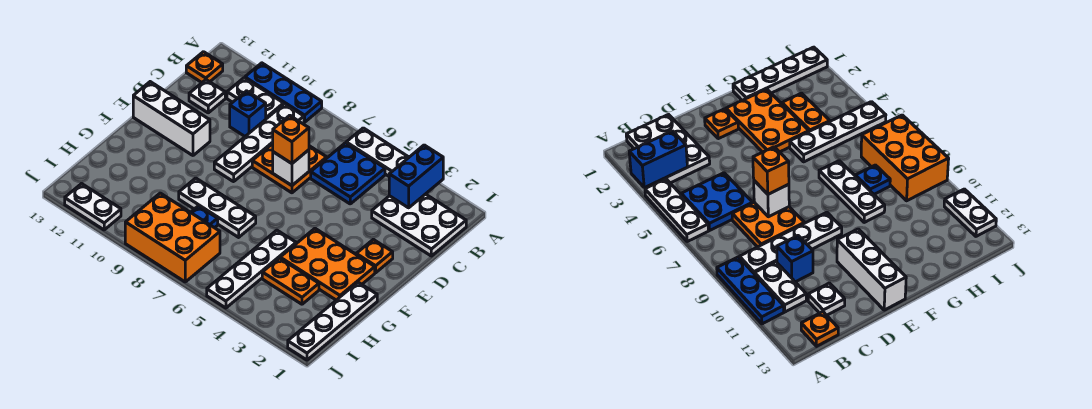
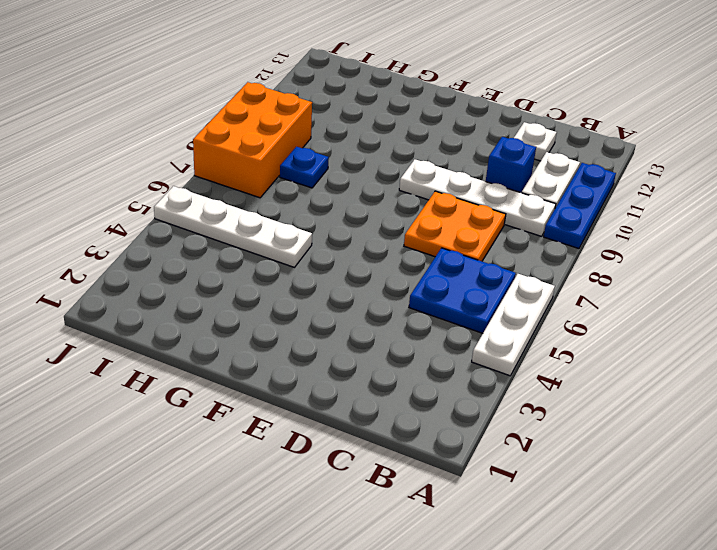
none -> white 2x3 plate [372,194,466,256]
none -> orange 1x1 plate [186,52,223,82]
none -> orange 1x1 plate [356,239,393,273]

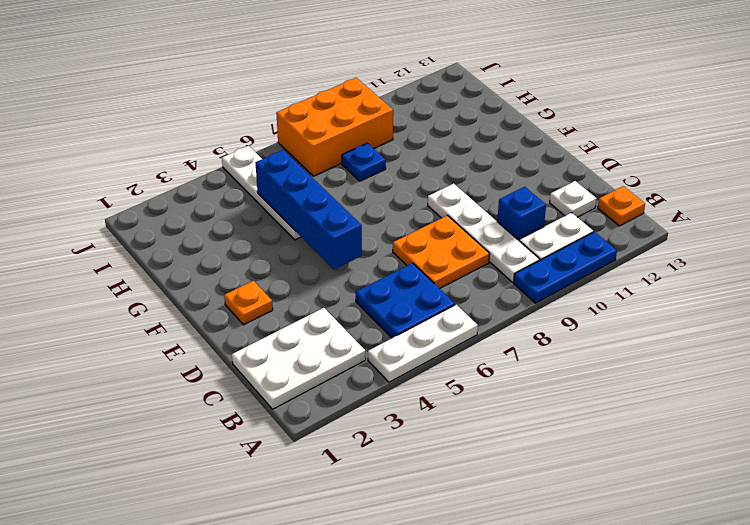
blue 1x4 brick [256,150,362,269] -> none
none -> white 1x3 brick [133,82,210,155]
none -> orange 2x3 plate [280,229,375,300]
none -> white 1x4 plate [288,282,377,360]

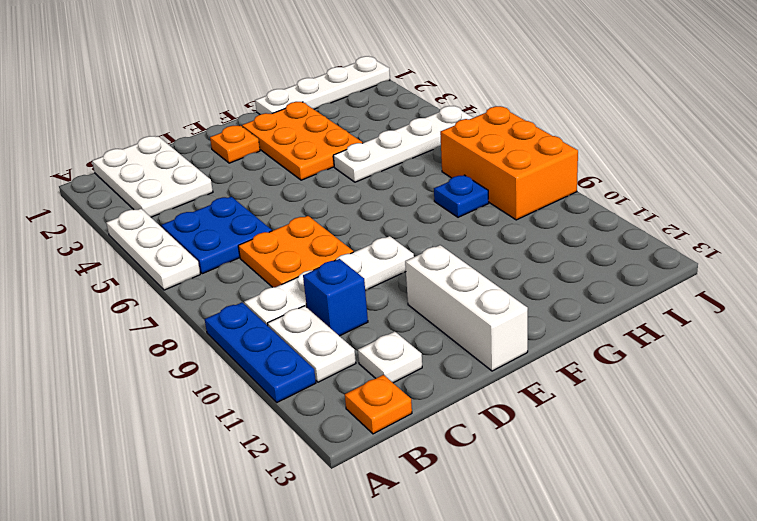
none -> white 1x3 plate [179,178,256,237]
none -> orange 1x2 plate [262,258,319,304]
none -> white 1x2 plate [65,184,121,230]

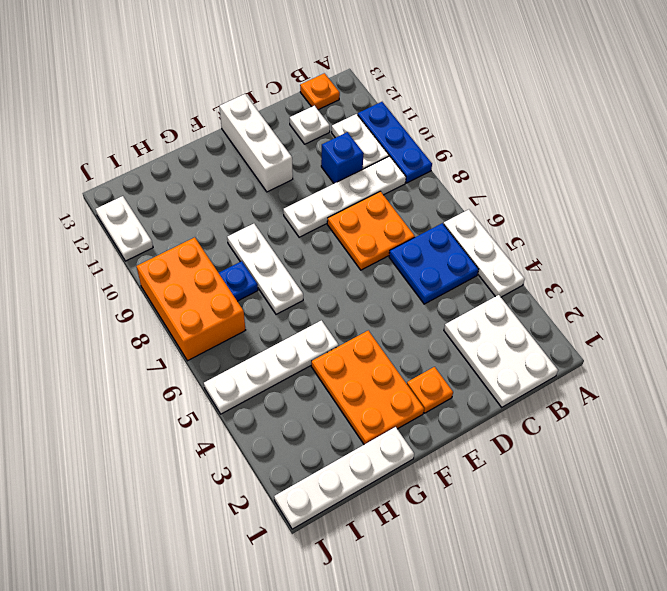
none -> orange 1x2 plate [262,258,319,304]
none -> blue 1x2 brick [389,145,443,208]
none -> white 1x1 brick [273,150,309,186]

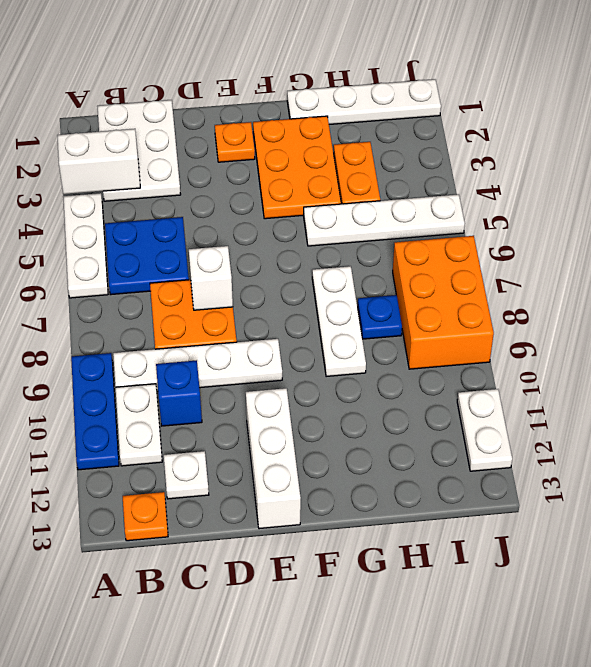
white 1x2 brick [57,129,140,194] -> blue 1x2 brick [389,145,443,208]
none -> orange 1x1 brick [273,115,309,163]

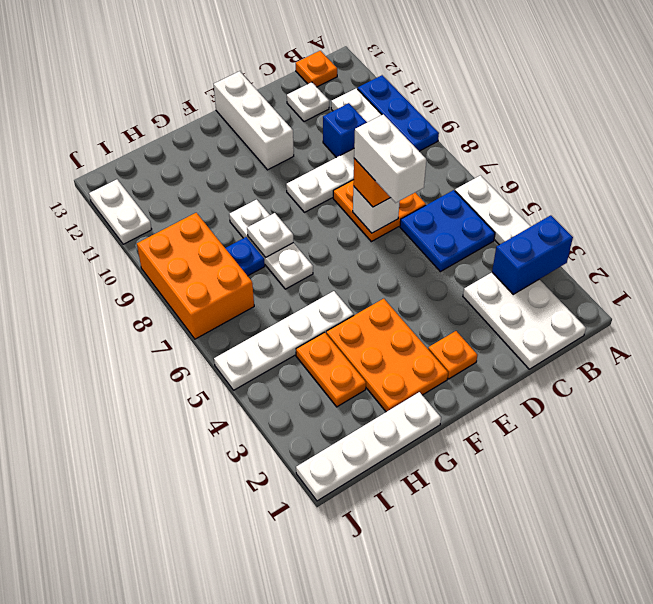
white 1x2 brick [354,114,426,203] -> none
white 1x1 plate [247,213,293,257] -> none

